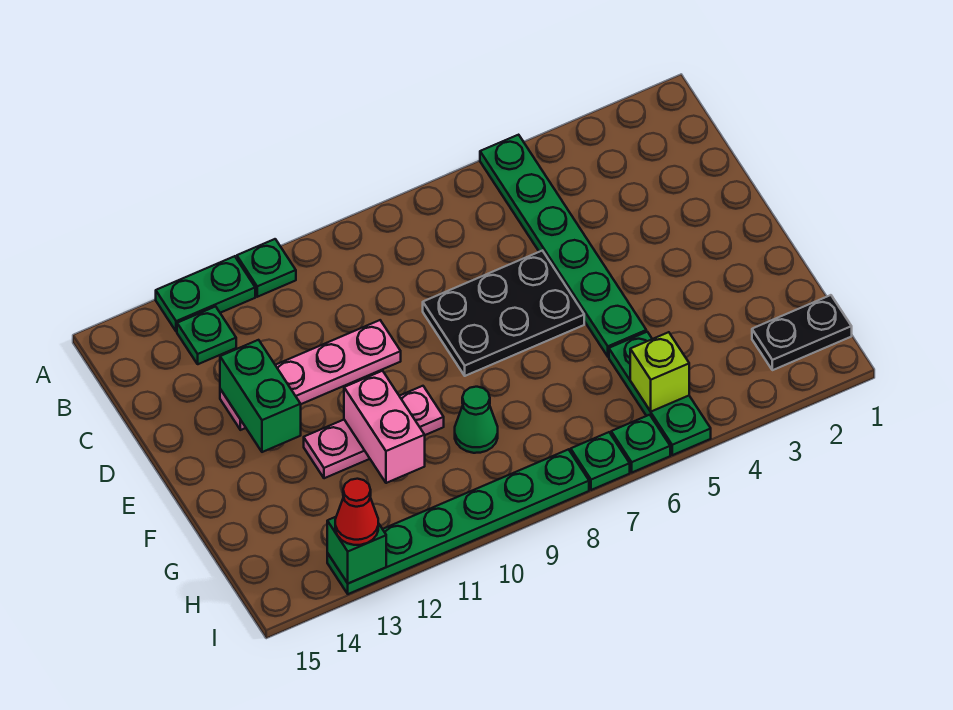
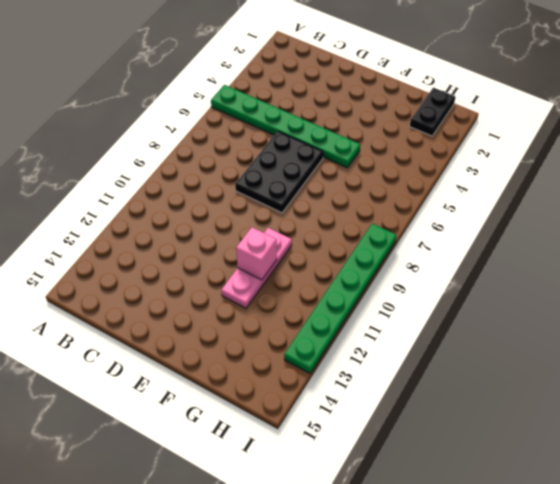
pink 1x1 brick [236,227,277,280] -> pink 1x2 brick [344,371,425,483]
none -> green 1x1 plate [237,239,296,297]
none -> green 1x2 plate [156,256,255,332]
none -> green 1x1 plate [177,306,236,364]

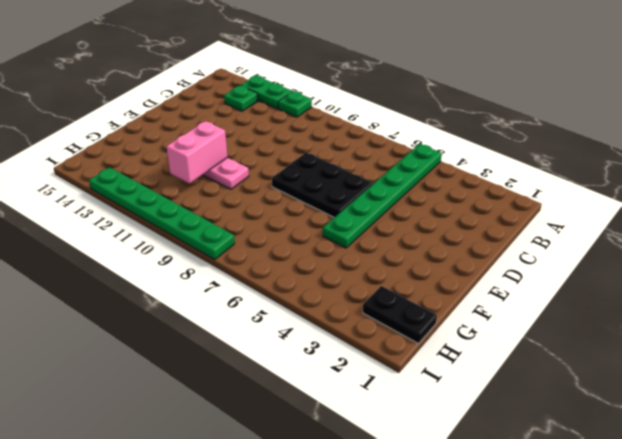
none -> pink 1x4 plate [220,320,401,430]
none -> green 1x3 plate [609,332,711,455]
none -> green 1x1 cone [455,387,498,453]

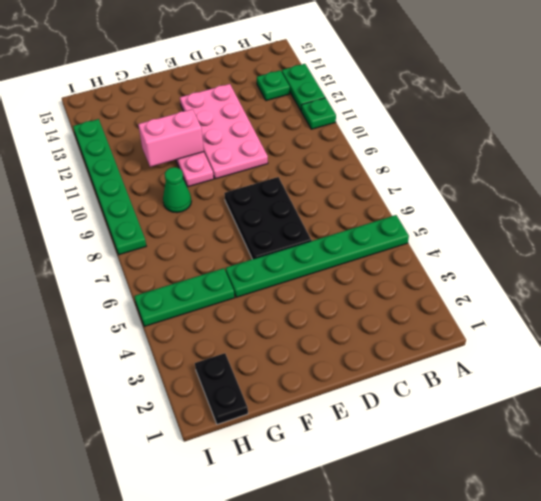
pink 2x4 plate [180,84,268,179] -> pink 1x4 plate [220,320,401,430]
none -> green 1x1 plate [611,415,670,472]
none -> green 1x1 plate [571,432,630,490]
none -> green 1x2 brick [220,340,301,452]

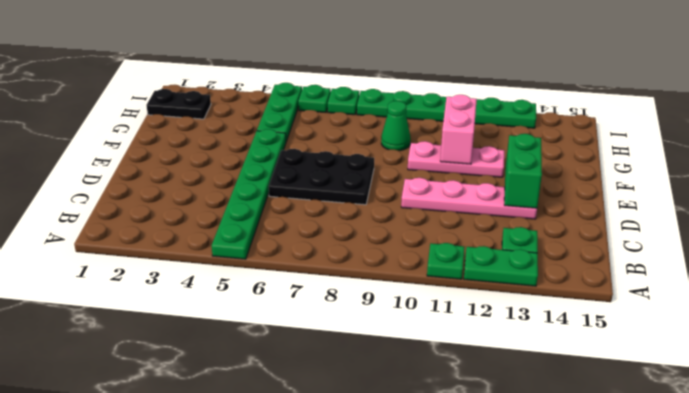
none -> lime 1x1 brick [630,332,689,412]
none -> green 1x1 brick [327,517,386,583]
none -> red 1x1 cone [335,479,378,545]

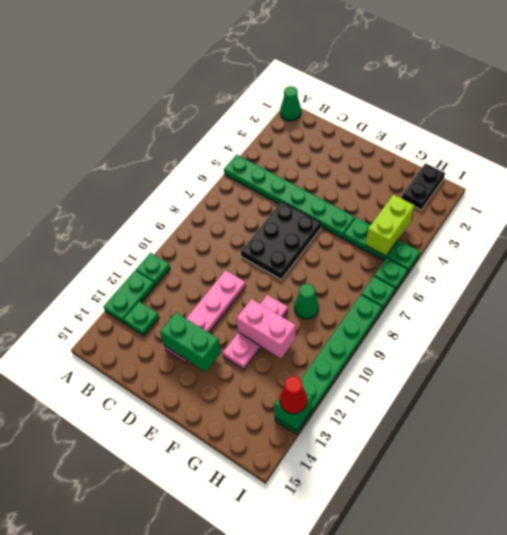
green 1x1 cone [280,86,301,121] -> none
lime 1x2 brick [366,195,414,256] -> lime 1x1 brick [630,332,689,412]

